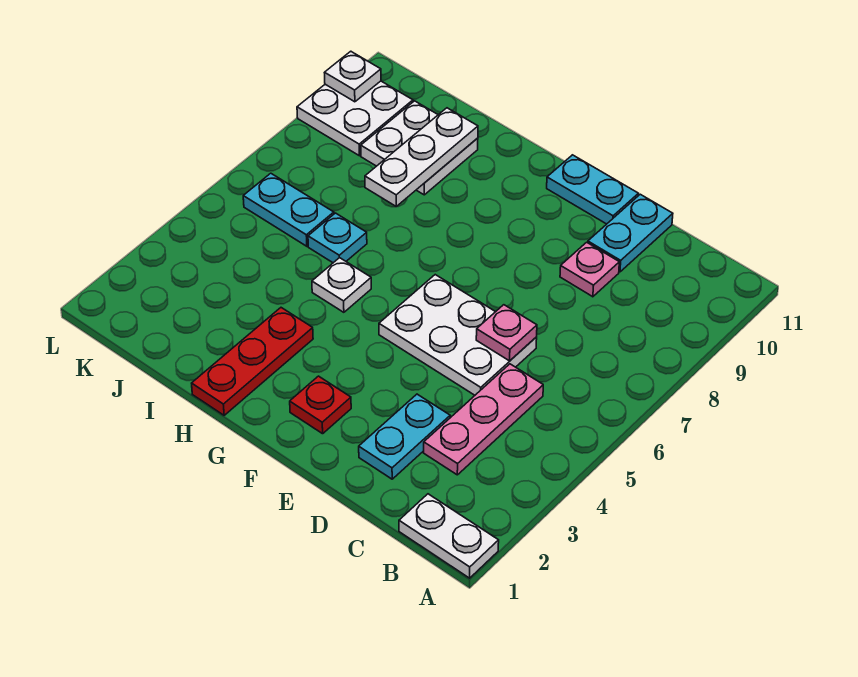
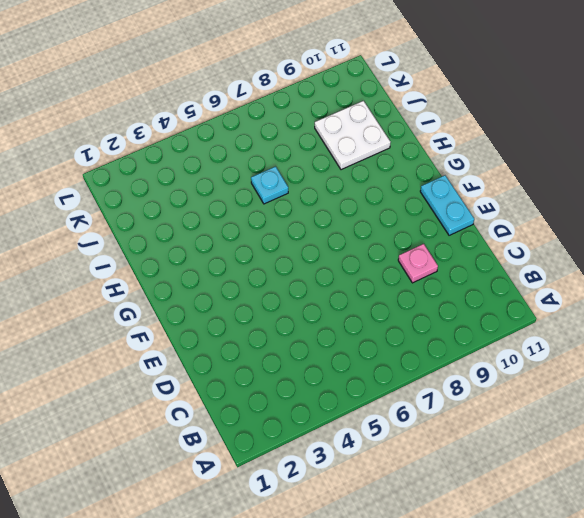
none -> white 1x2 plate [399,494,499,578]
none -> pink 1x3 plate [424,364,543,475]
none -> cyan 1x2 plate [359,394,450,479]

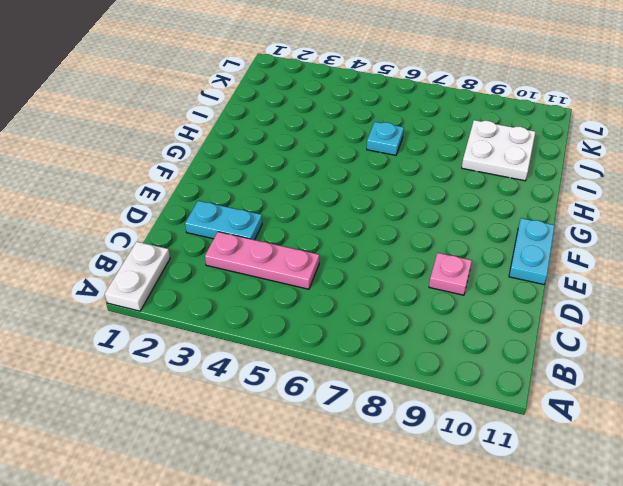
none -> white 2x3 plate [379,275,537,395]
none -> cyan 1x2 plate [588,194,673,272]
none -> red 1x1 plate [290,376,351,434]

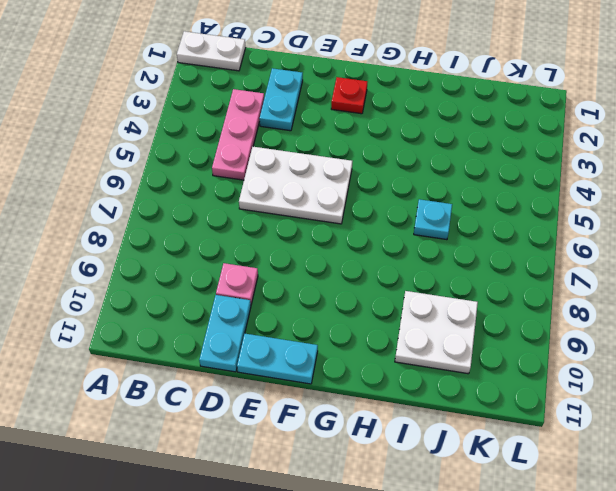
none -> red 1x3 plate [192,308,313,415]
none -> white 1x1 plate [312,258,371,312]
none -> cyan 1x2 plate [243,173,334,246]

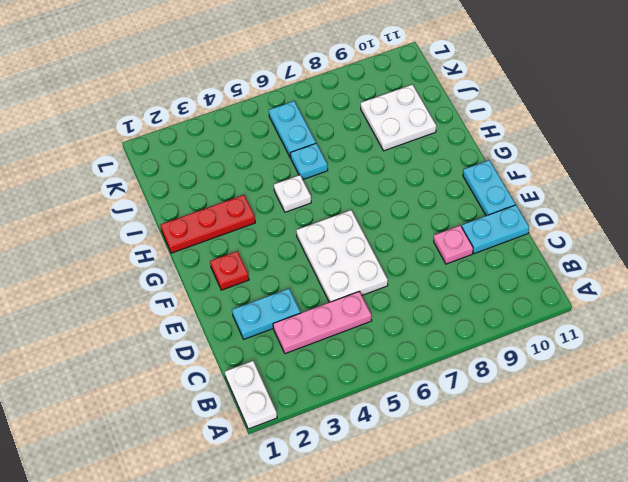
none -> white 2x2 plate [297,81,413,156]
none -> pink 1x1 plate [476,305,537,361]
none -> white 1x3 plate [365,108,478,207]

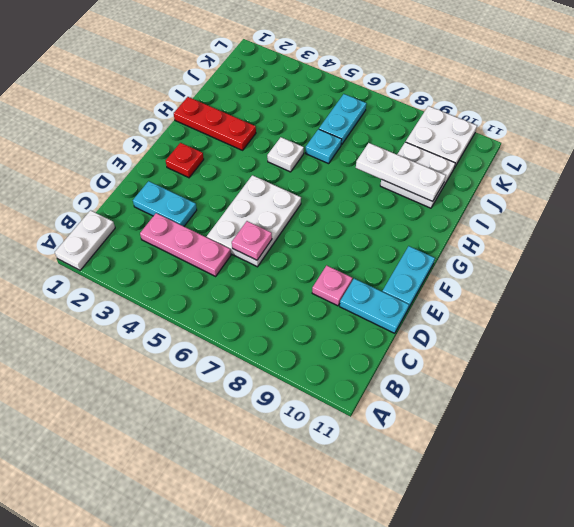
none -> white 1x1 plate [324,51,381,102]

